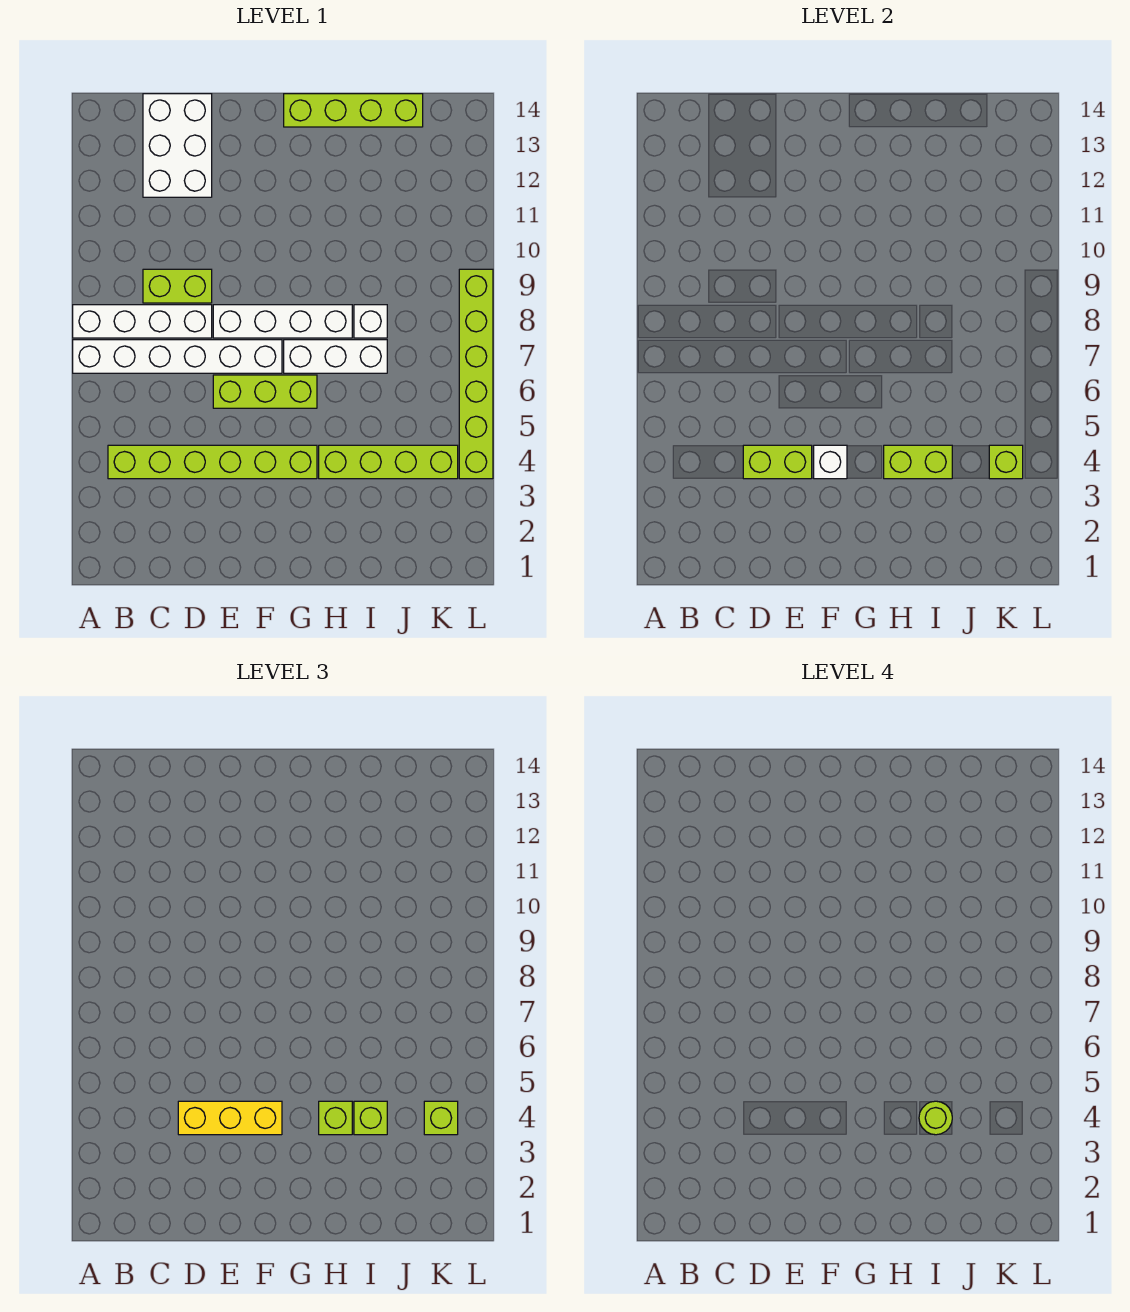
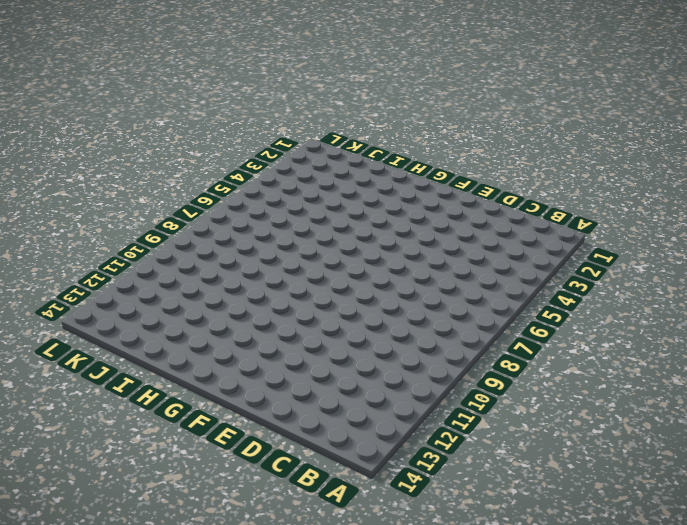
none -> white 1x6 brick [73,340,282,373]
none -> white 1x4 brick [73,305,212,338]
none -> lime 1x6 brick [108,445,317,479]

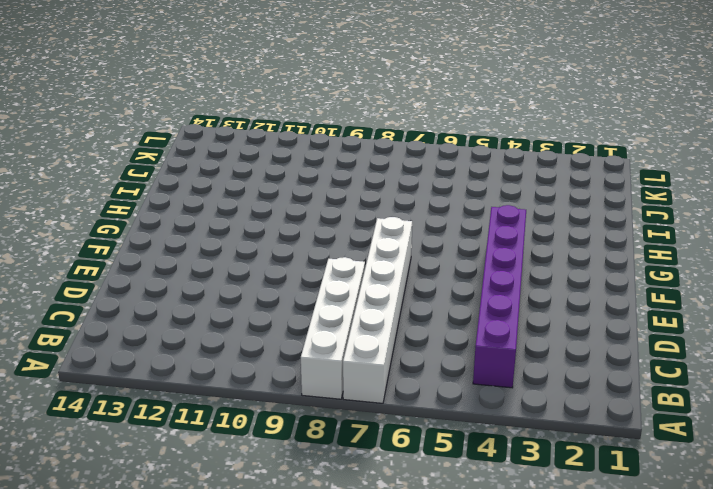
purple 1x6 brick [473,205,526,388] -> lime 1x6 brick [108,445,317,479]
none -> lime 1x2 brick [143,269,212,303]
none -> white 2x3 brick [143,94,212,197]
none -> lime 1x3 brick [213,375,317,408]

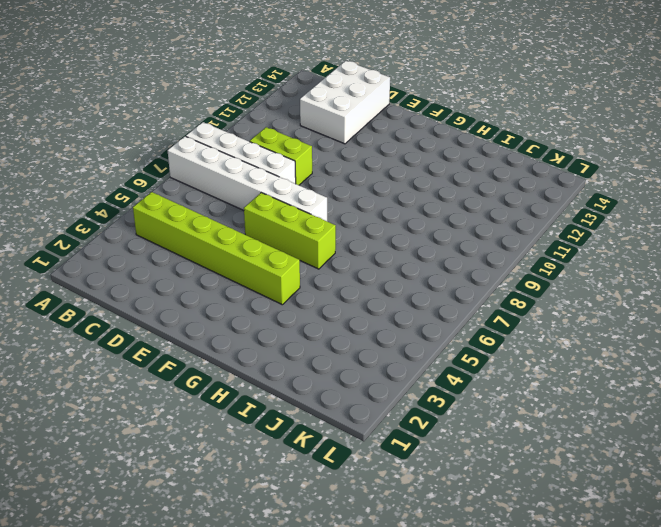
none -> white 1x4 brick [213,305,352,338]
none -> white 1x3 brick [284,340,387,373]
none -> lime 1x4 brick [284,94,423,127]

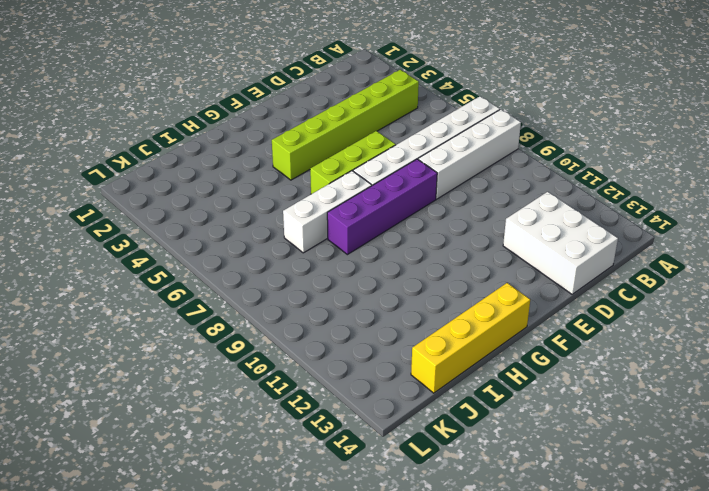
purple 1x4 brick [327,159,437,255] -> white 1x4 brick [213,305,352,338]
yellow 1x4 brick [411,283,530,393] -> lime 1x4 brick [284,94,423,127]
none -> lime 1x2 brick [143,269,212,303]
none -> lime 1x4 brick [319,445,458,479]
none -> white 1x1 brick [354,305,387,338]

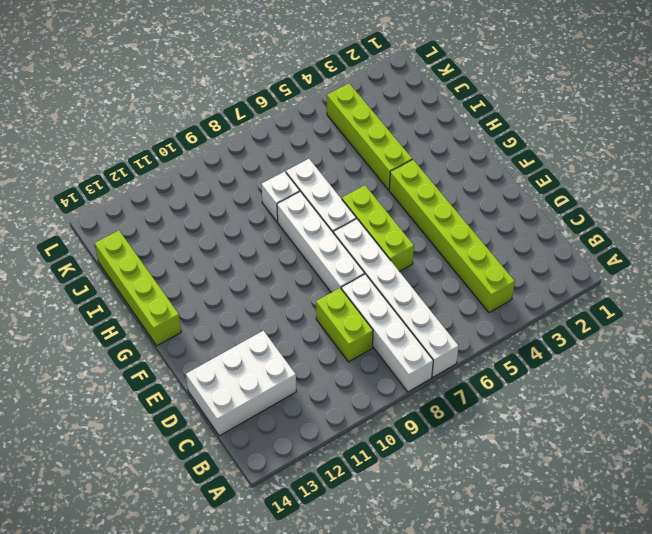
none -> lime 1x6 brick [459,269,493,479]
none -> lime 1x2 brick [743,445,812,479]
none -> white 1x1 brick [814,445,847,479]

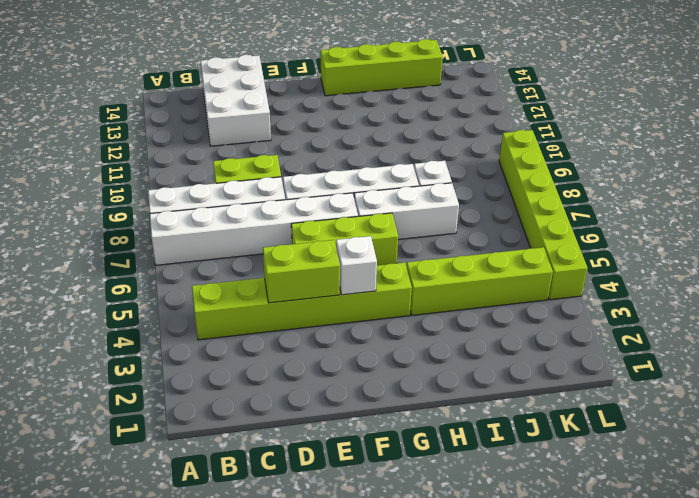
none -> lime 1x2 brick [884,445,952,479]
none -> lime 1x1 brick [989,445,1023,479]
none -> yellow 1x3 brick [178,1101,282,1135]

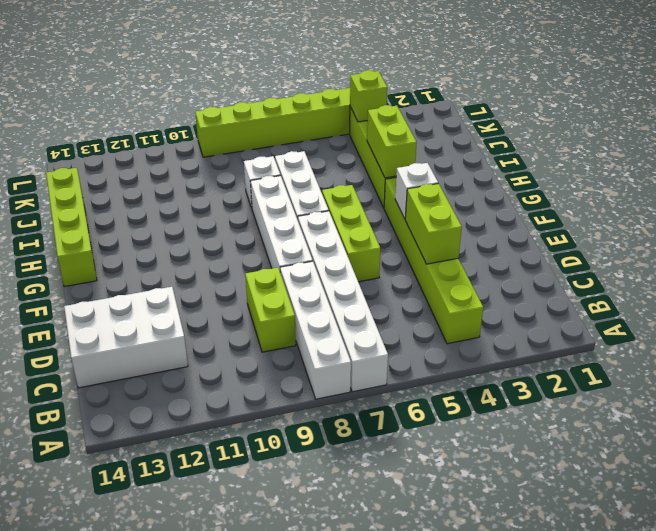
none -> yellow 1x3 brick [178,1101,282,1135]
none -> lime 1x1 brick [319,1101,352,1135]
none -> lime 1x1 brick [354,1101,387,1135]

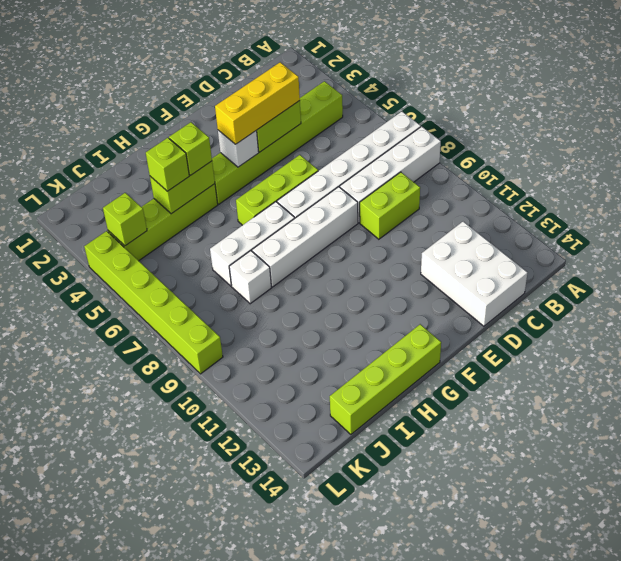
none -> lime 1x1 brick [424,1101,458,1135]
none -> lime 1x1 round brick [919,1101,952,1135]

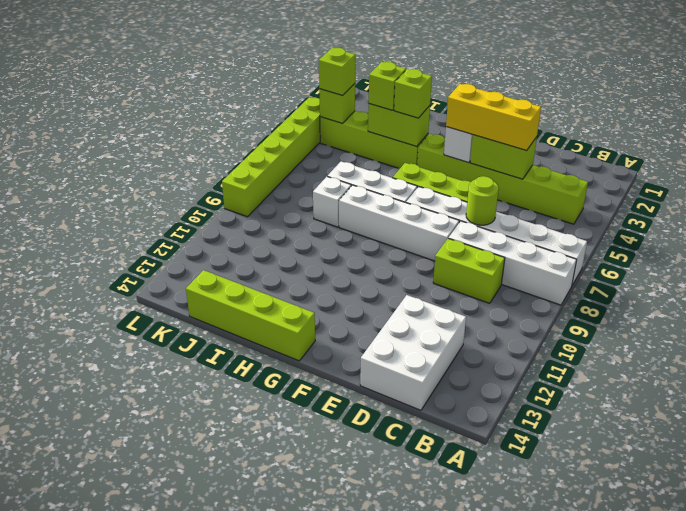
lime 1x1 round brick [466,176,499,225] -> lime 1x1 round brick moved to [919,1101,952,1135]

